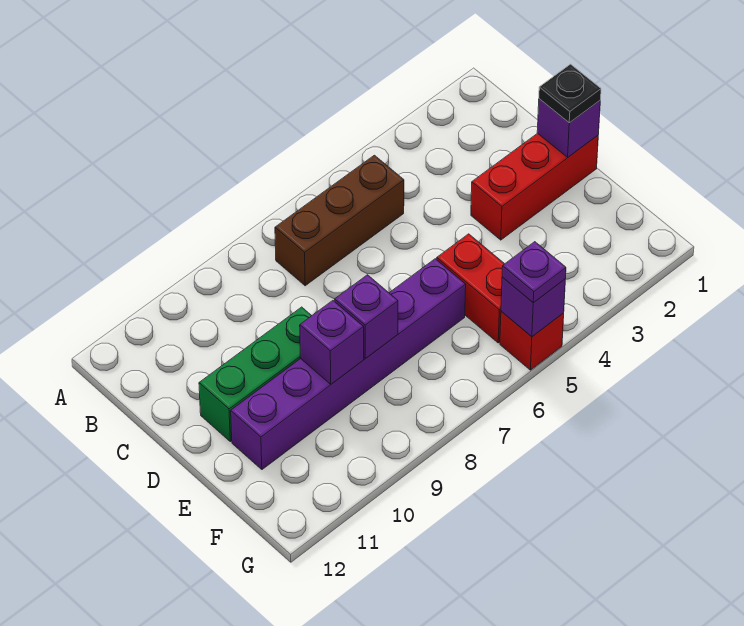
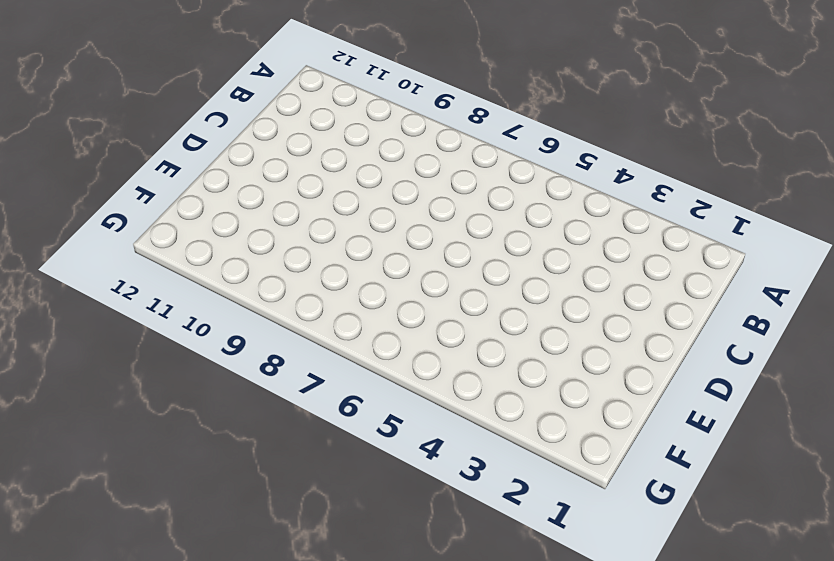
none -> brown 1x3 brick [275,155,404,286]
none -> red 1x3 brick [471,133,598,240]
none -> green 1x3 brick [199,307,312,442]

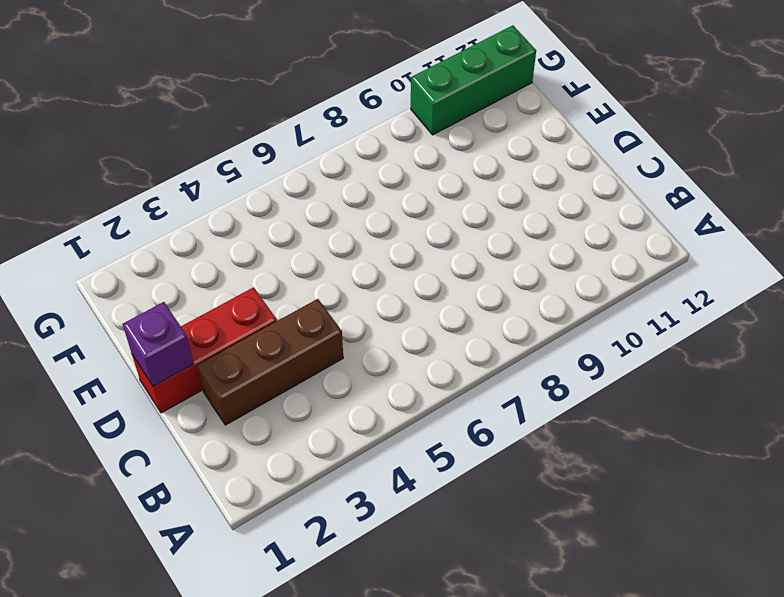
brown 1x3 brick [197,299,343,425] -> brown 1x3 brick moved to [275,155,404,286]
green 1x3 brick [411,25,536,135] -> green 1x3 brick moved to [199,307,312,442]
none -> red 1x2 brick [437,234,504,343]
none -> purple 1x6 brick [231,259,466,469]
none -> red 1x1 brick [500,311,564,370]

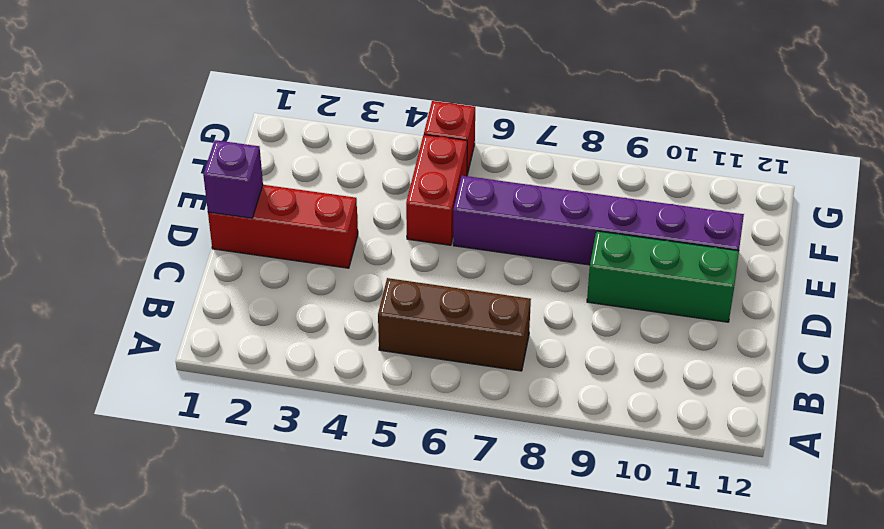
none -> purple 1x1 brick [335,275,398,359]
none -> purple 1x1 brick [300,301,364,384]
none -> purple 1x1 brick [501,277,565,337]

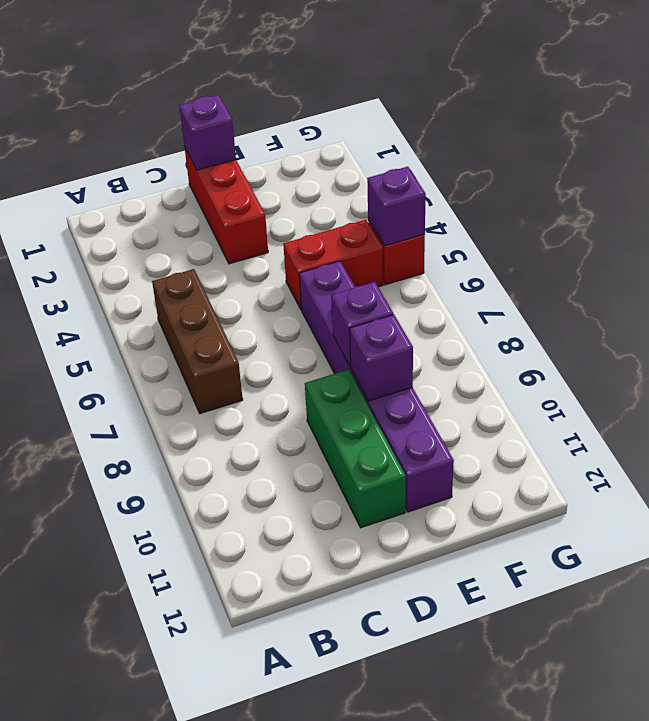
none -> black 1x1 plate [539,64,601,123]
none -> purple 1x1 plate [502,242,566,303]

